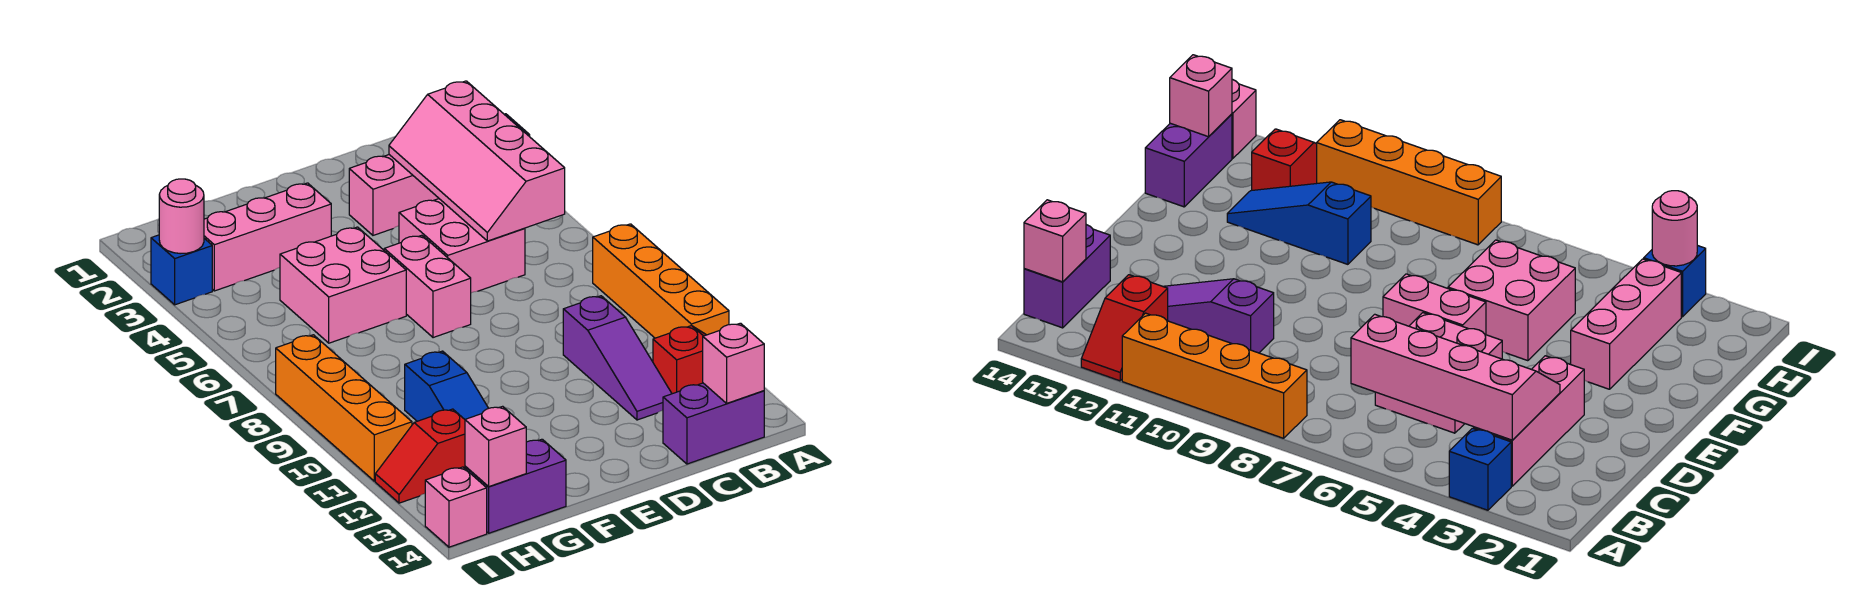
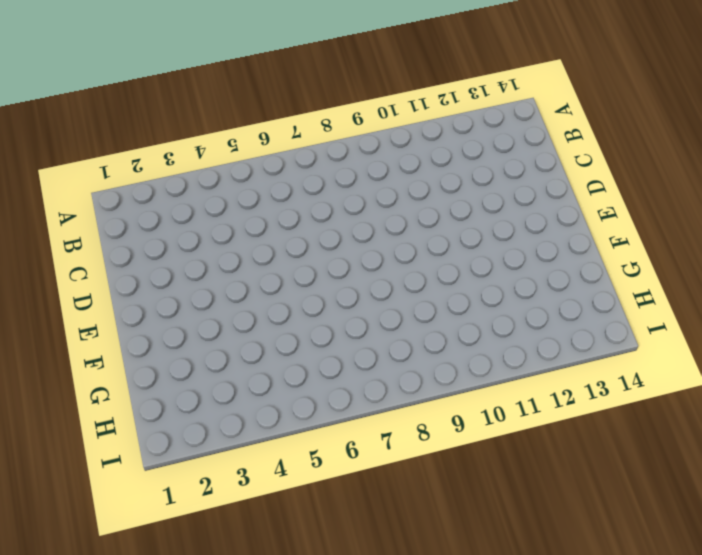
none -> blue 1x1 brick [1449,428,1511,510]
none -> orange 1x4 brick [593,224,729,338]
none -> red 1x2 slope [653,326,706,394]

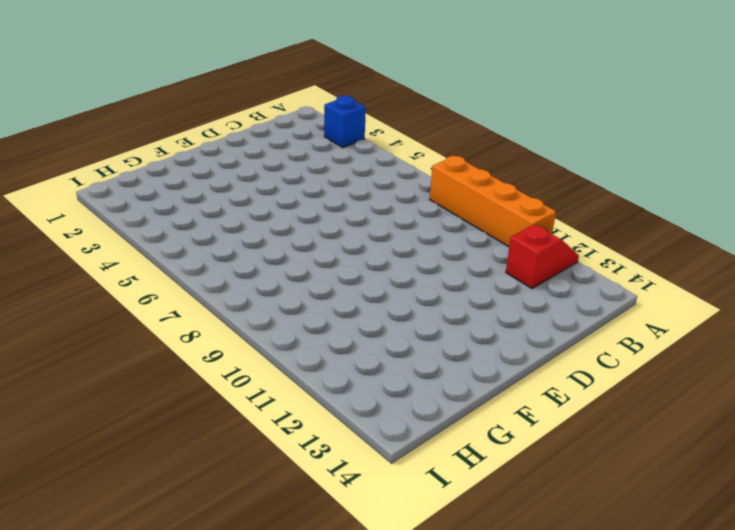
none -> pink 1x3 brick [349,155,439,235]
none -> purple 1x2 brick [663,383,764,464]
none -> pink 2x2 brick [399,199,525,293]

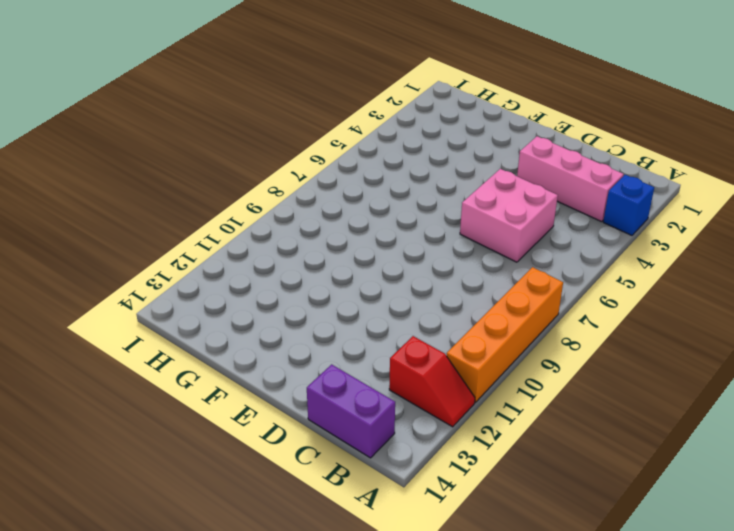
none -> purple 1x3 slope [563,296,672,420]
none -> pink 1x2 brick [384,235,471,338]
none -> pink 1x3 brick [204,183,331,291]

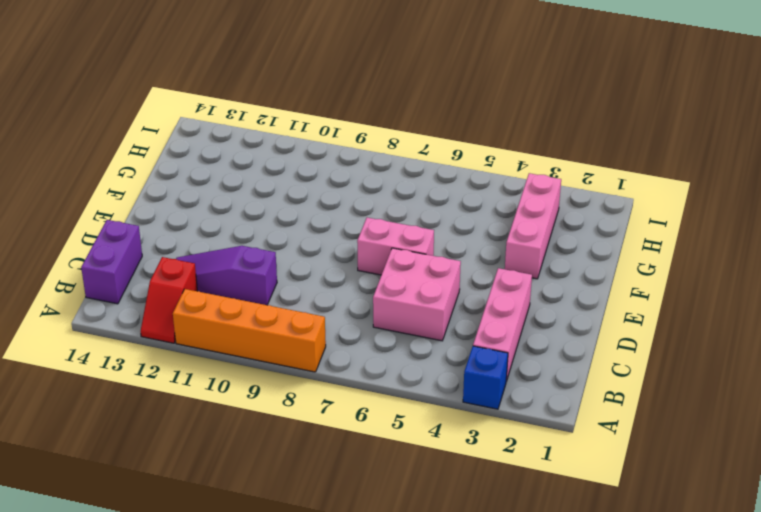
none -> pink 2x2 brick [280,227,406,343]
none -> blue 1x3 slope [405,351,488,421]
none -> purple 1x2 brick [465,439,566,533]

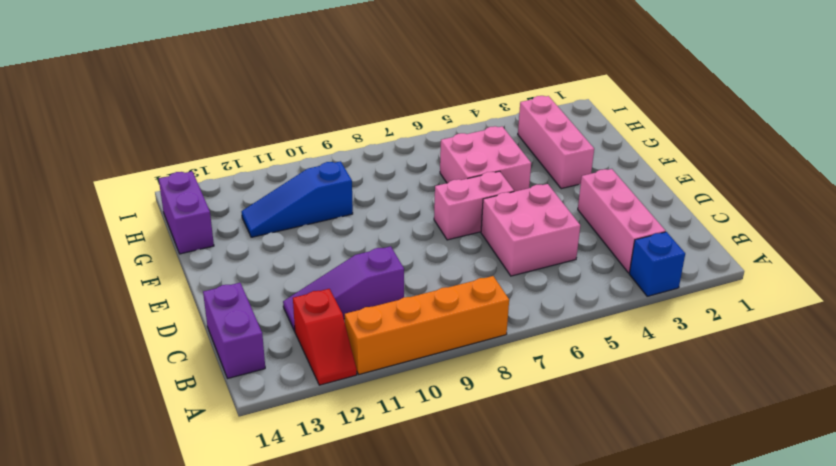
none -> red 1x2 slope [375,409,465,503]
none -> blue 1x1 brick [151,235,212,305]
none -> orange 1x4 brick [276,335,412,481]

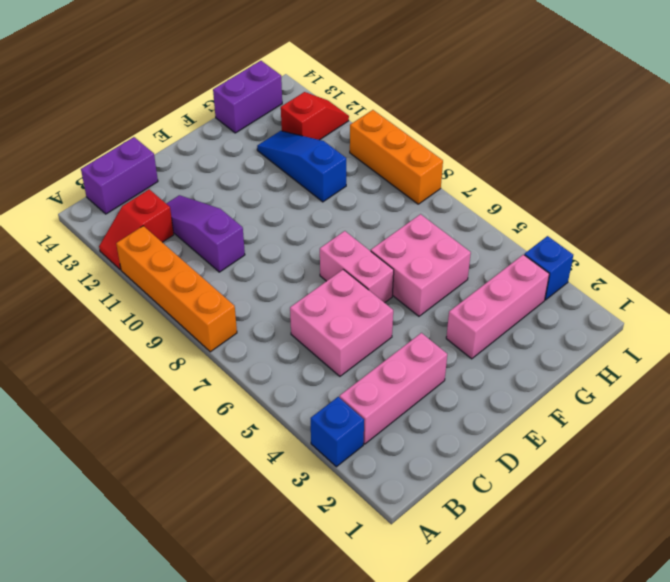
orange 1x3 brick [350,110,443,204] -> orange 1x4 brick [276,335,412,481]
none -> pink 1x1 brick [425,467,487,547]
none -> pink 2x4 slope [389,81,565,241]
none -> pink 1x1 brick [703,323,764,403]

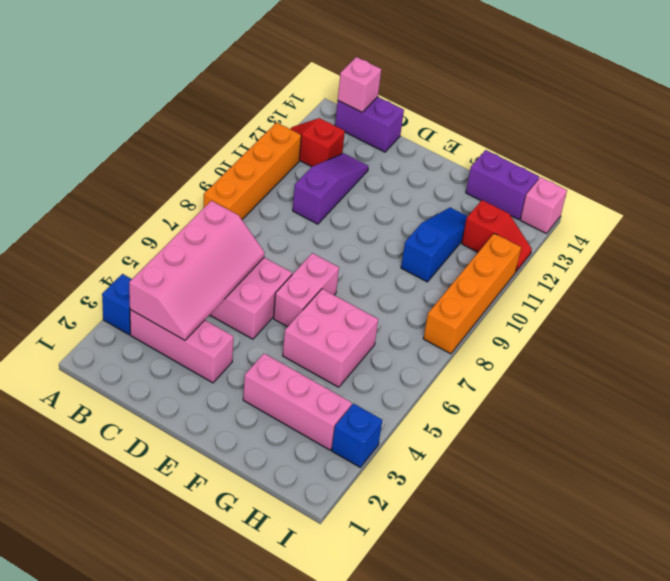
none -> pink 1x1 brick [465,406,526,487]
none -> pink 1x1 round brick [159,179,204,254]

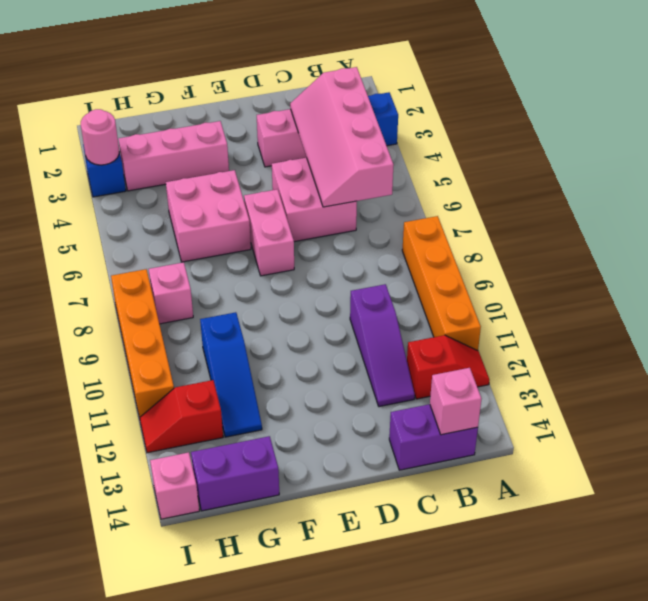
pink 1x1 brick [149,262,193,324] -> pink 1x1 brick moved to [465,406,526,487]

